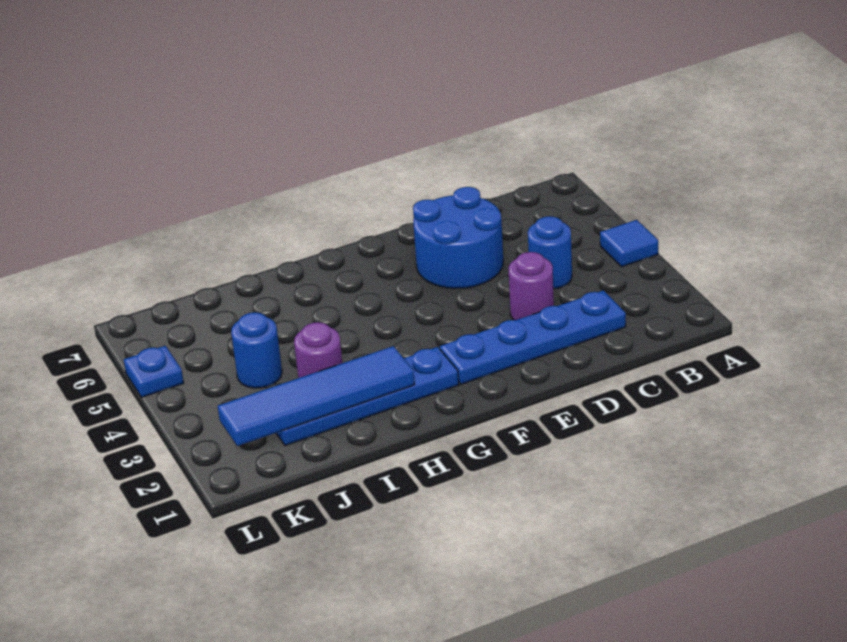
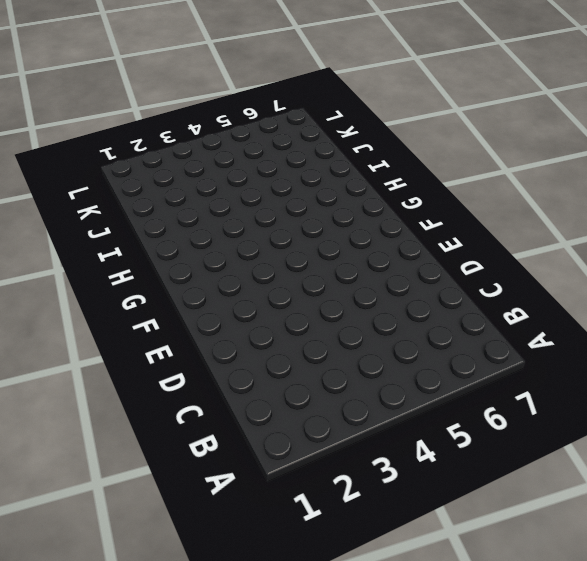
none -> blue 1x1 tile [600,220,658,267]
none -> blue 1x4 plate [440,290,626,384]

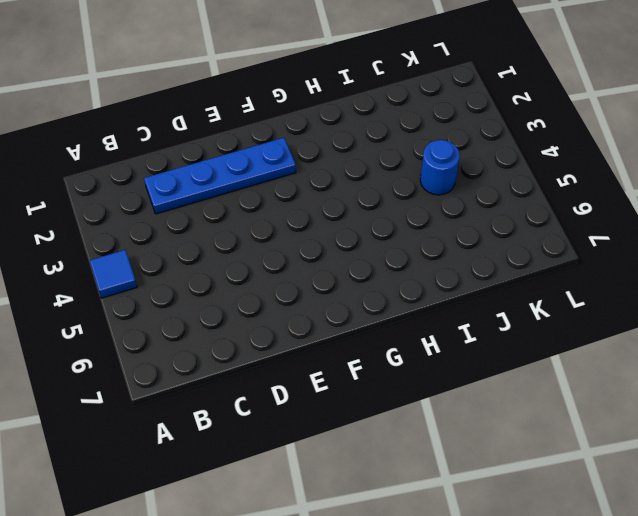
none -> blue 1x1 round brick [528,216,572,289]
none -> purple 1x1 round brick [508,252,554,320]

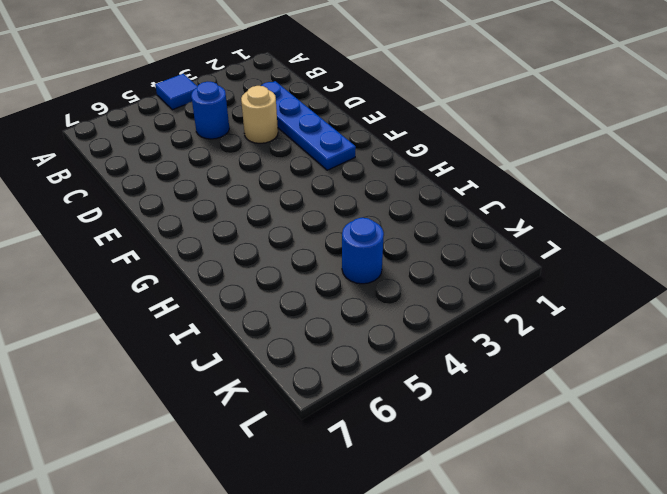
tan 1x1 round brick [241,86,278,143] -> purple 1x1 round brick [508,252,554,320]
none -> blue 2x2 round brick [413,187,503,288]
none -> blue 1x4 plate [276,347,459,446]

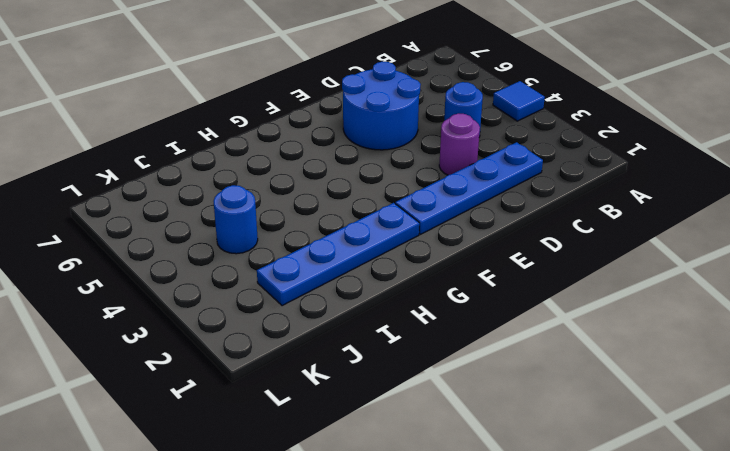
none -> purple 1x1 round brick [294,322,342,378]
none -> blue 1x1 plate [124,346,184,397]

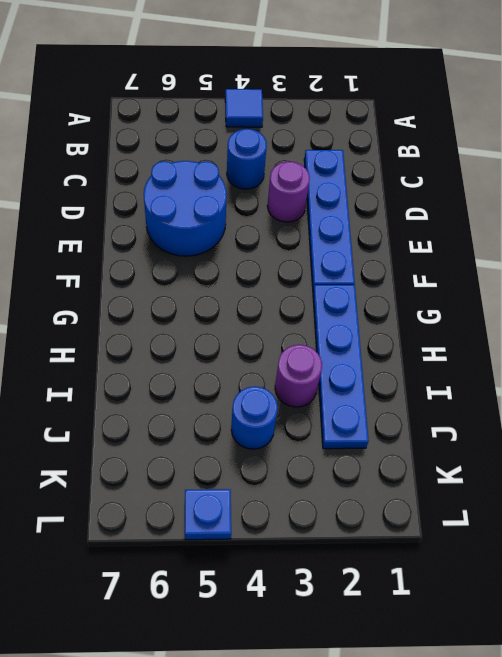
none -> blue 1x4 tile [218,346,414,446]

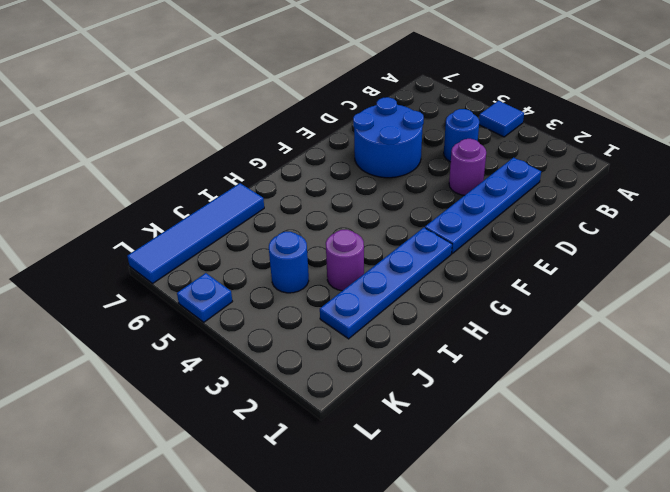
blue 1x4 tile [127,183,264,283] -> blue 1x4 tile moved to [218,346,414,446]

